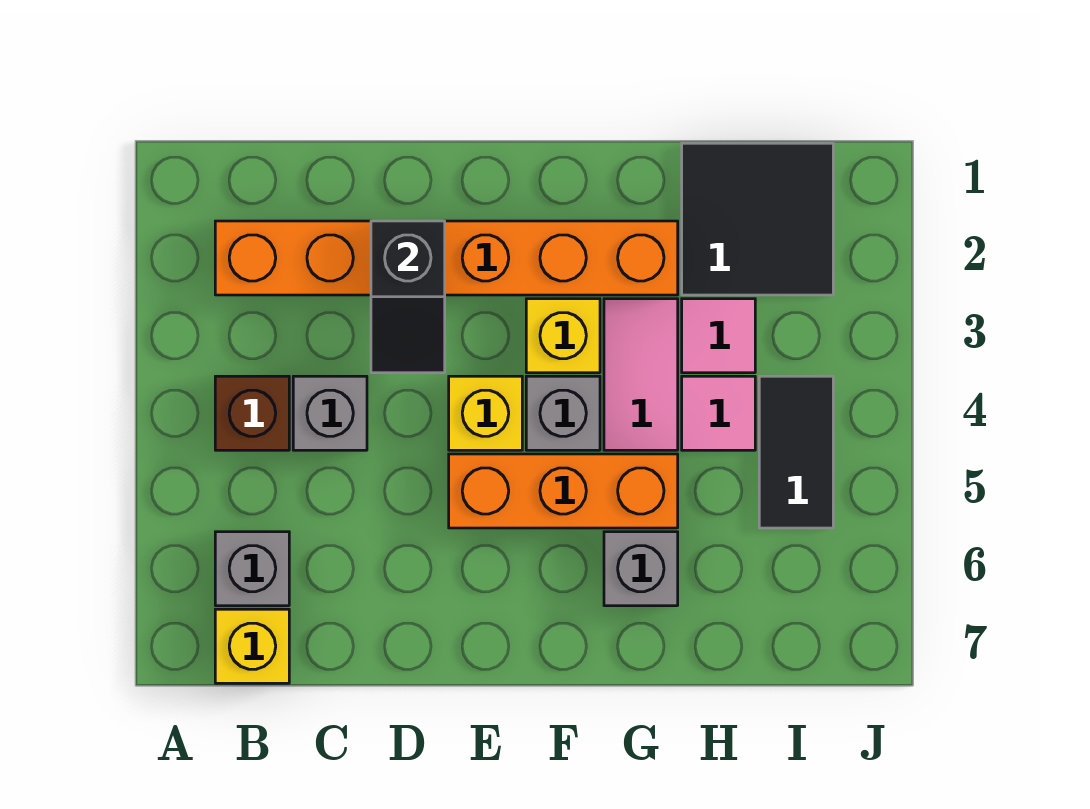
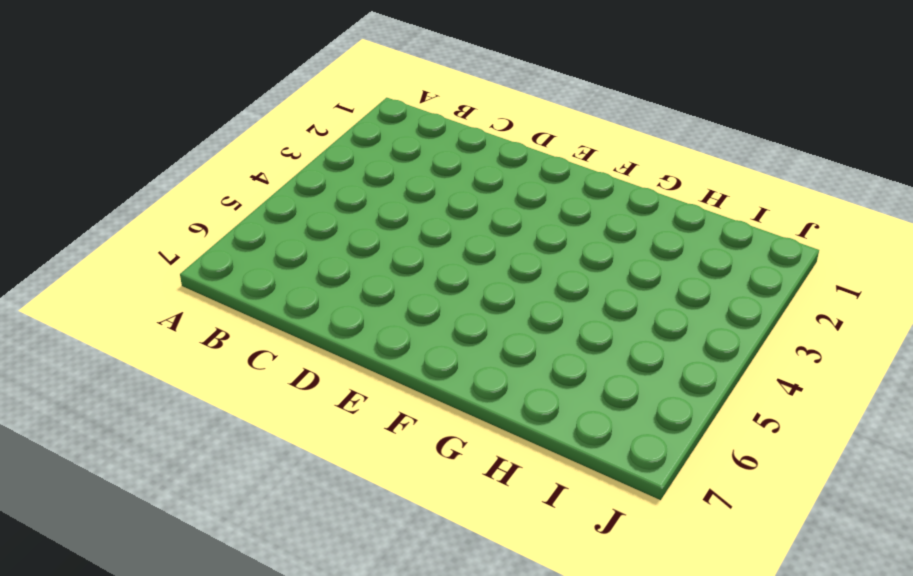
none -> orange 1x6 brick [215,221,678,295]
none -> brown 1x1 brick [215,376,289,450]
none -> grey 1x1 brick [215,532,289,606]

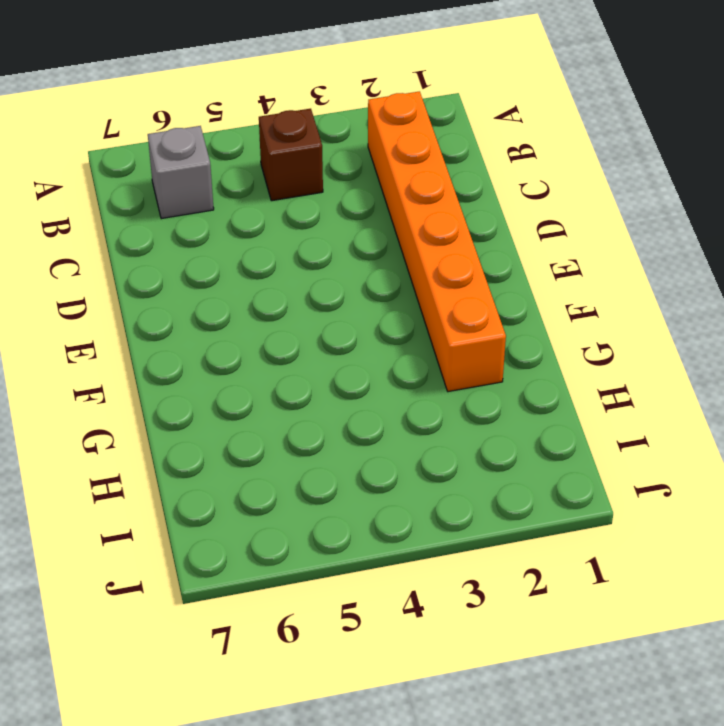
none -> yellow 1x1 brick [215,609,289,683]
none -> grey 1x1 brick [293,376,367,450]
none -> yellow 1x1 brick [449,376,522,450]

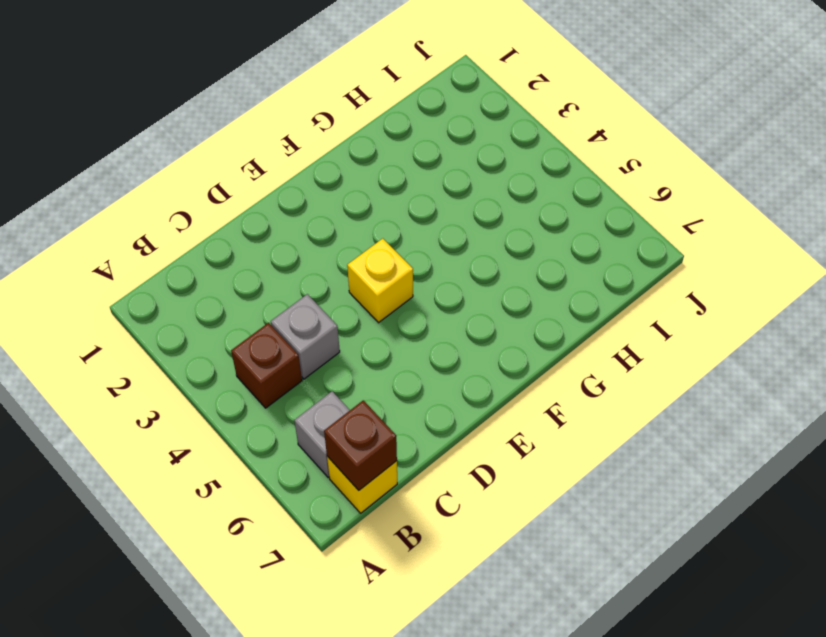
brown 1x1 brick [324,400,397,490] -> none
none -> orange 1x6 brick [215,221,678,295]
none -> orange 1x3 brick [449,454,678,528]
none -> yellow 1x1 brick [526,299,600,373]

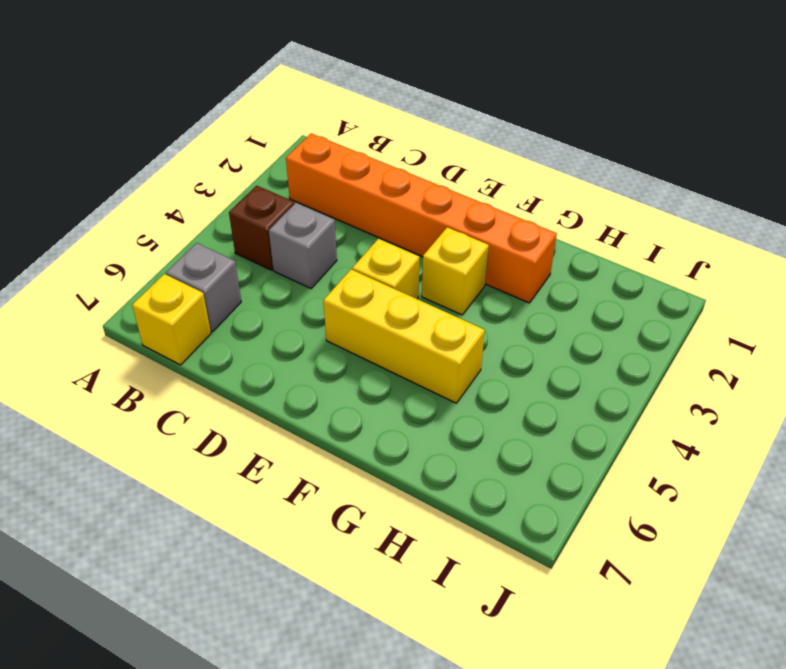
yellow 1x3 brick [323,269,485,403] -> orange 1x3 brick [449,454,678,528]
none -> grey 1x1 brick [526,376,600,450]
none -> pink 1x2 tile [604,299,678,450]
none -> grey 1x1 brick [604,532,678,606]

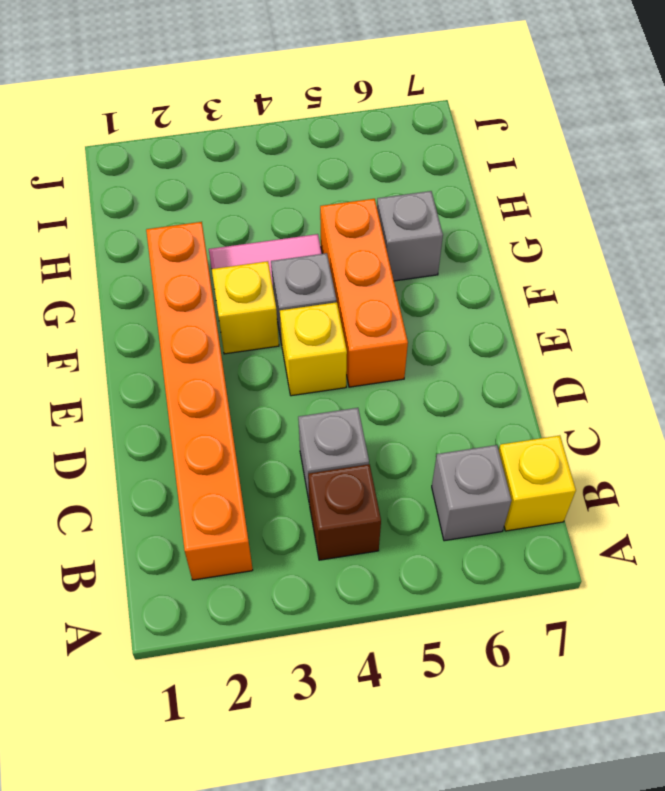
none -> black 2x2 tile [682,143,833,295]
none -> pink 1x1 tile [682,299,755,373]
none -> pink 1x1 tile [682,376,755,450]

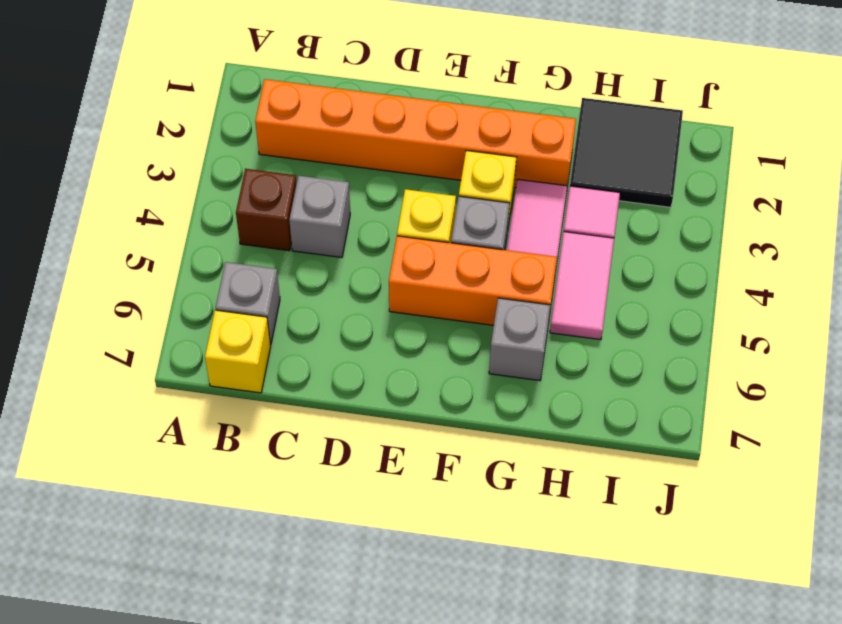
pink 1x2 tile [550,232,614,340] -> pink 1x1 tile [682,376,755,450]
none -> black 1x2 tile [759,376,833,528]
none -> black 1x2 slope [371,221,445,373]

